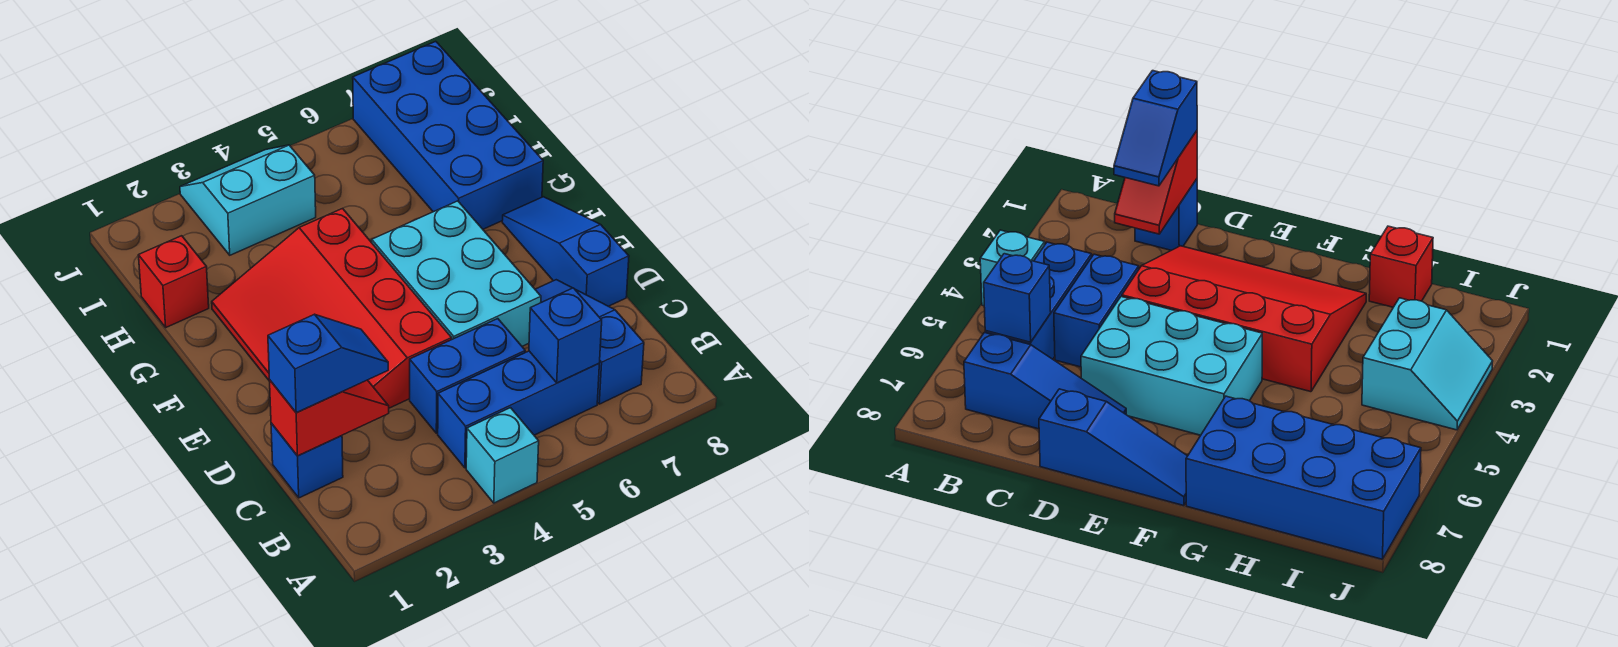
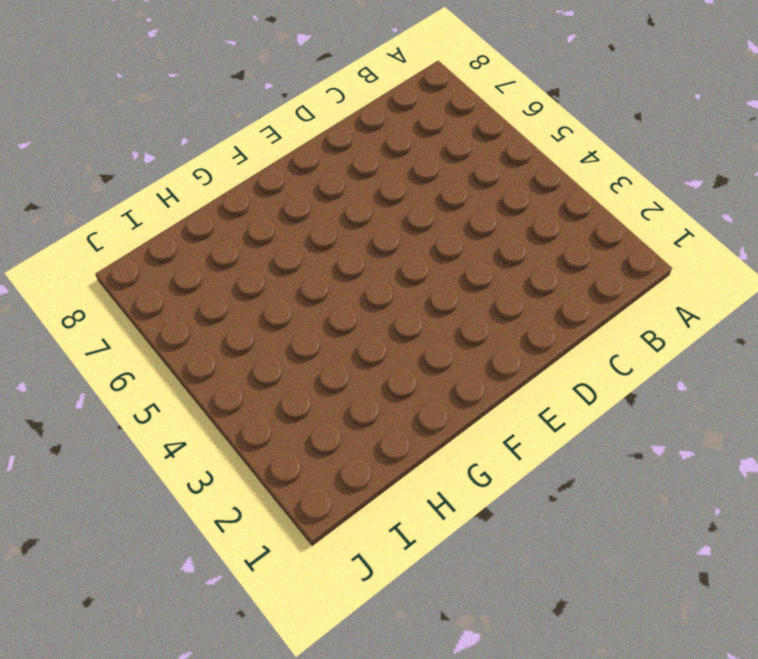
none -> cyan 1x1 brick [466,408,539,503]
none -> blue 1x3 brick [438,351,599,468]
none -> blue 1x3 slope [535,280,644,404]

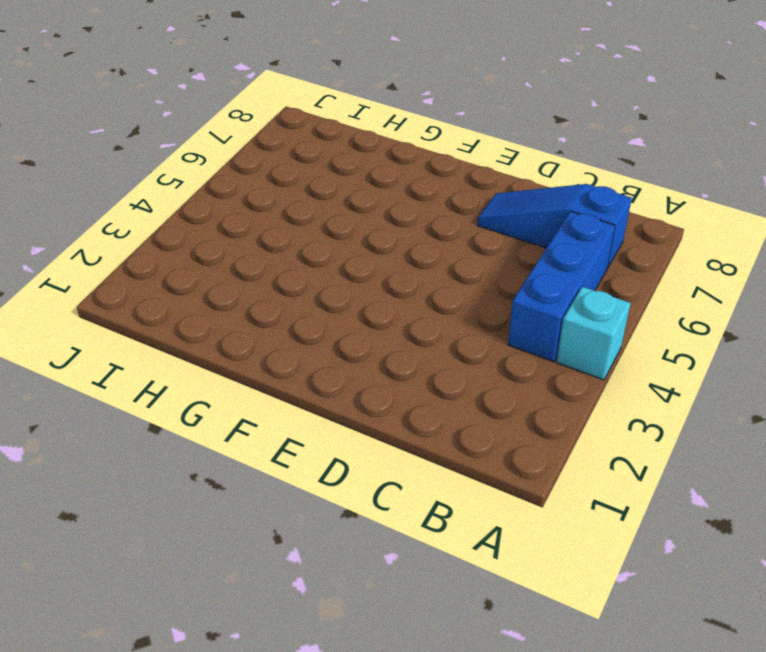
none -> blue 1x1 brick [271,423,343,498]
none -> blue 1x2 brick [410,319,525,433]
none -> red 3x4 slope [212,208,452,408]

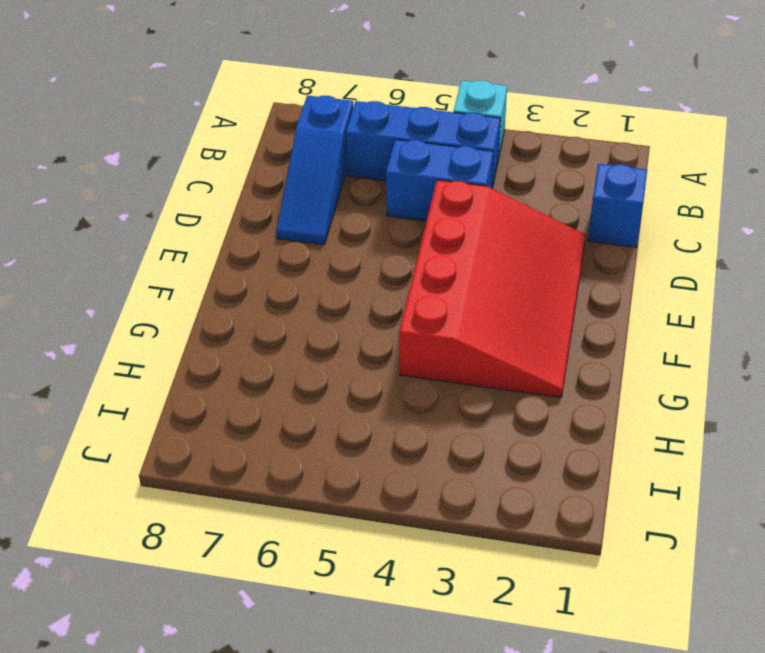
none -> cyan 2x3 brick [372,201,541,346]
none -> blue 1x3 slope [502,197,629,306]
none -> blue 2x4 brick [353,41,543,229]

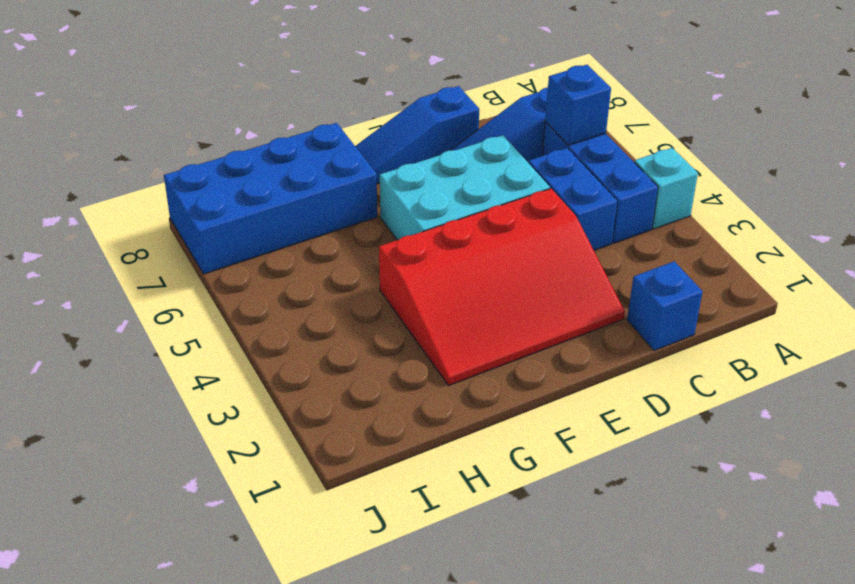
none -> red 1x1 brick [139,236,209,327]
none -> cyan 2x2 slope [180,145,316,255]
none -> red 1x2 slope [270,380,389,456]

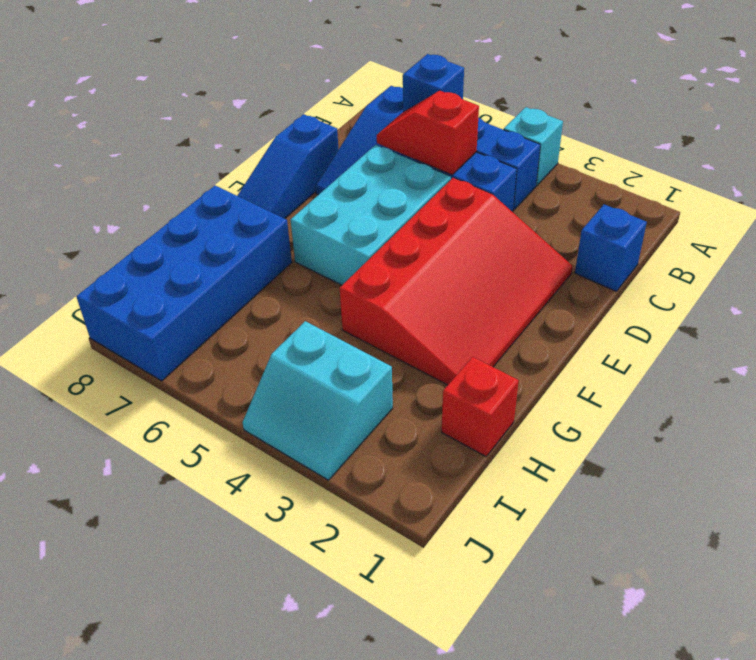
red 1x2 slope [377,90,479,175] -> red 1x2 slope moved to [270,380,389,456]
none -> blue 1x2 slope [268,314,388,413]

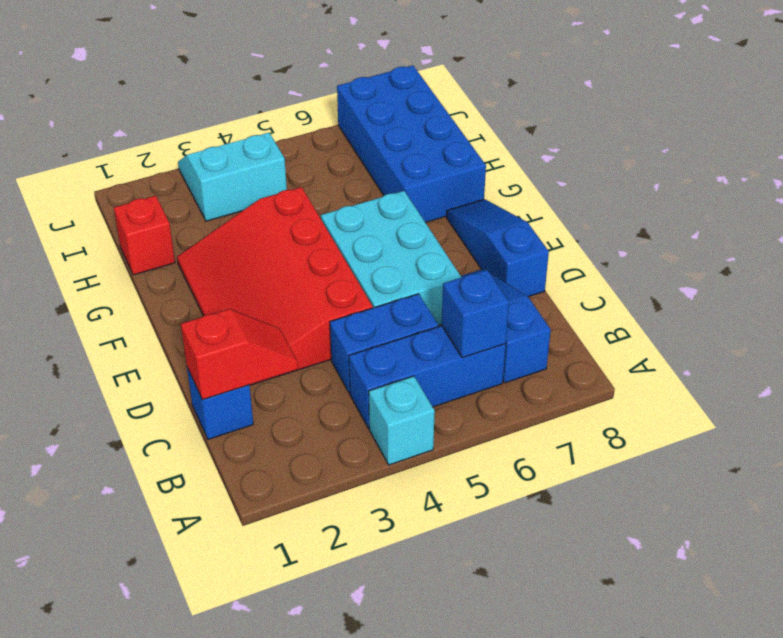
none -> blue 1x2 slope [268,314,388,413]

